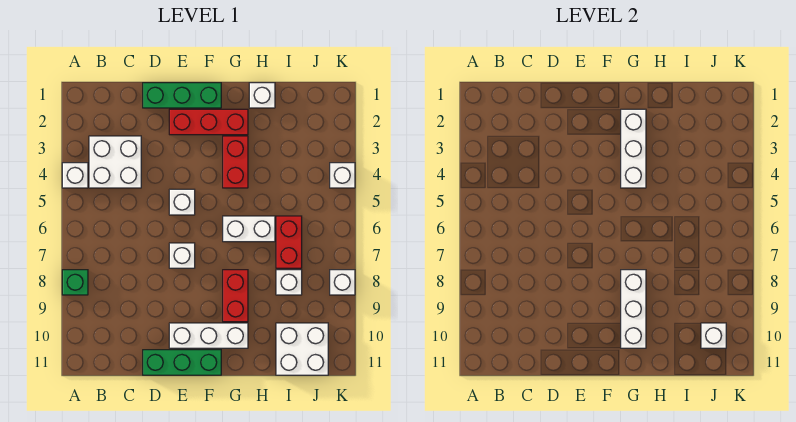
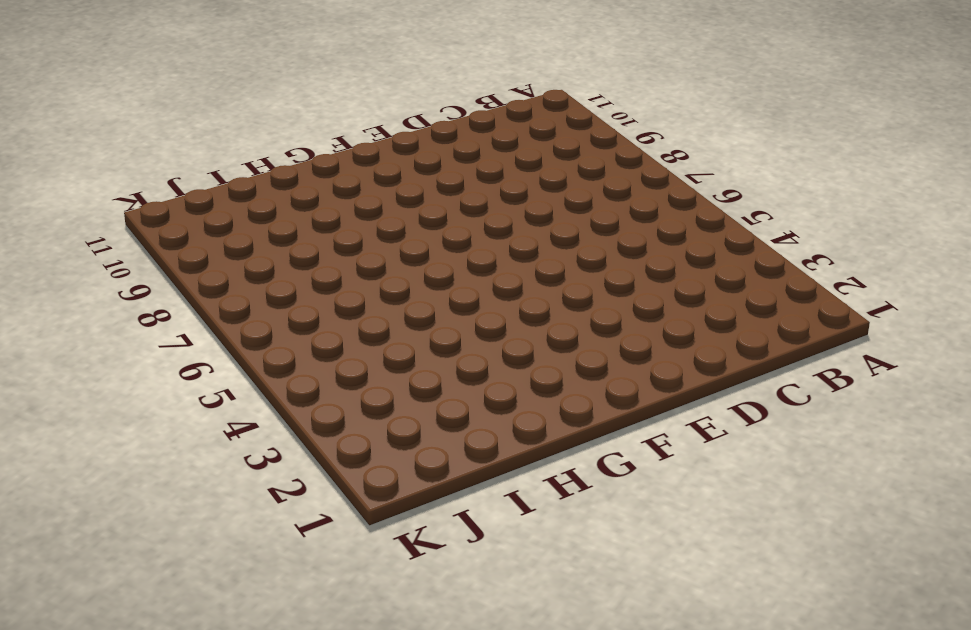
none -> white 1x1 brick [62,163,88,188]
none -> green 1x1 brick [62,270,88,295]
none -> white 2x2 brick [89,136,141,188]

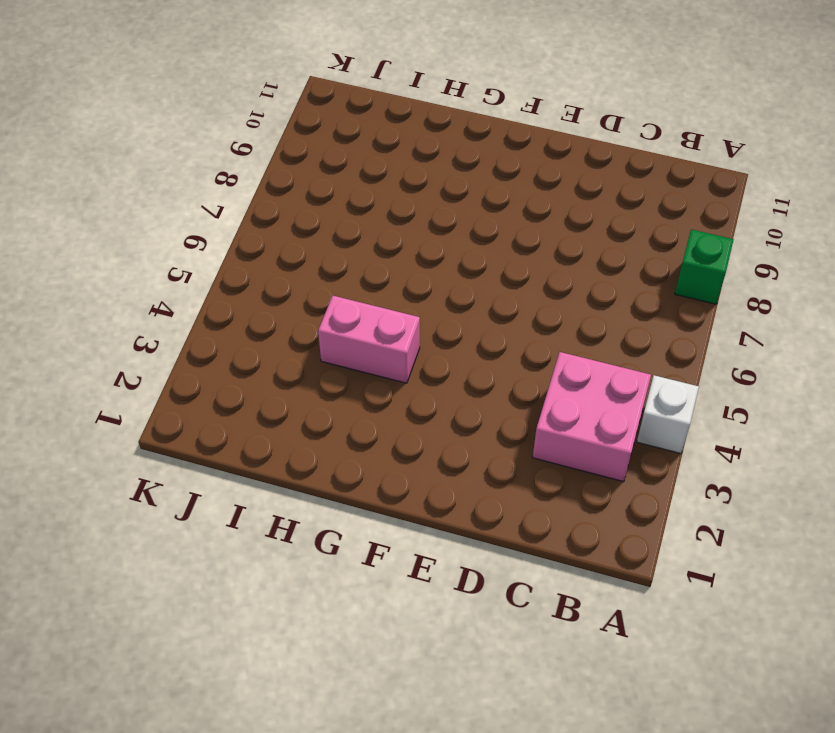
pink 2x2 brick [533,352,651,482] -> white 2x2 brick [89,136,141,188]
pink 1x2 brick [318,296,420,383] -> red 1x2 brick [223,136,248,188]
none -> green 1x3 brick [143,83,221,108]
none -> green 1x3 brick [143,350,221,375]
none -> red 1x3 brick [169,109,248,135]

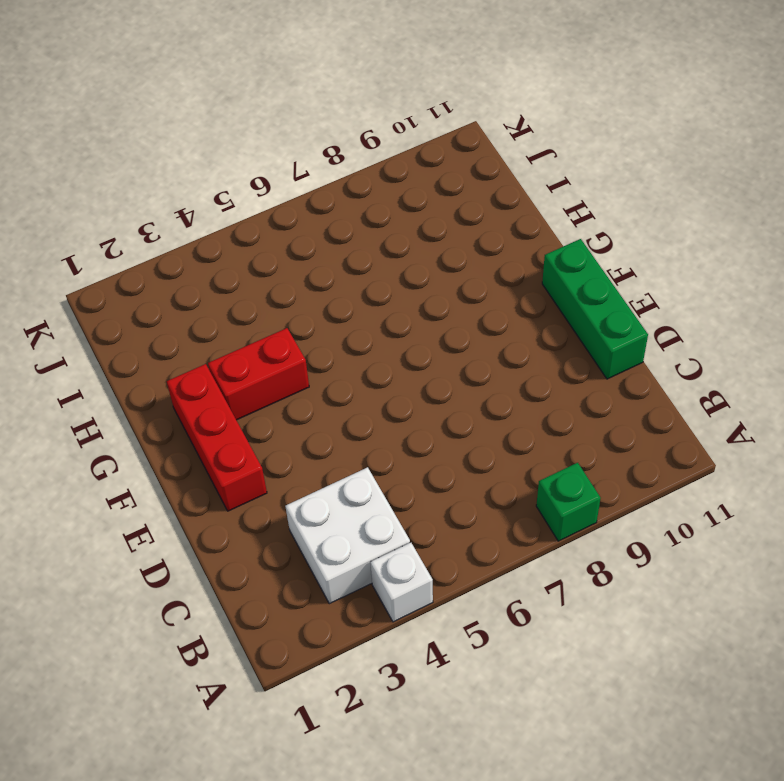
none -> green 1x3 brick [143,83,221,108]
none -> white 1x1 brick [169,189,195,215]
none -> white 1x1 brick [169,243,195,268]

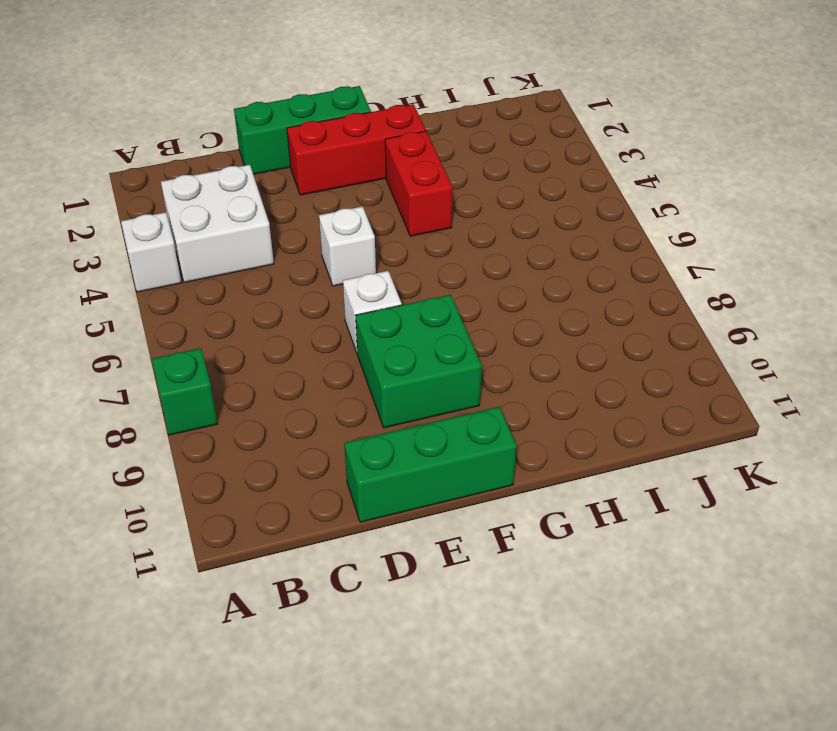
green 2x2 brick [356,295,482,428] -> none
none -> white 1x3 brick [169,323,248,348]
none -> white 1x2 brick [223,216,275,242]
none -> red 1x2 brick [223,270,248,322]

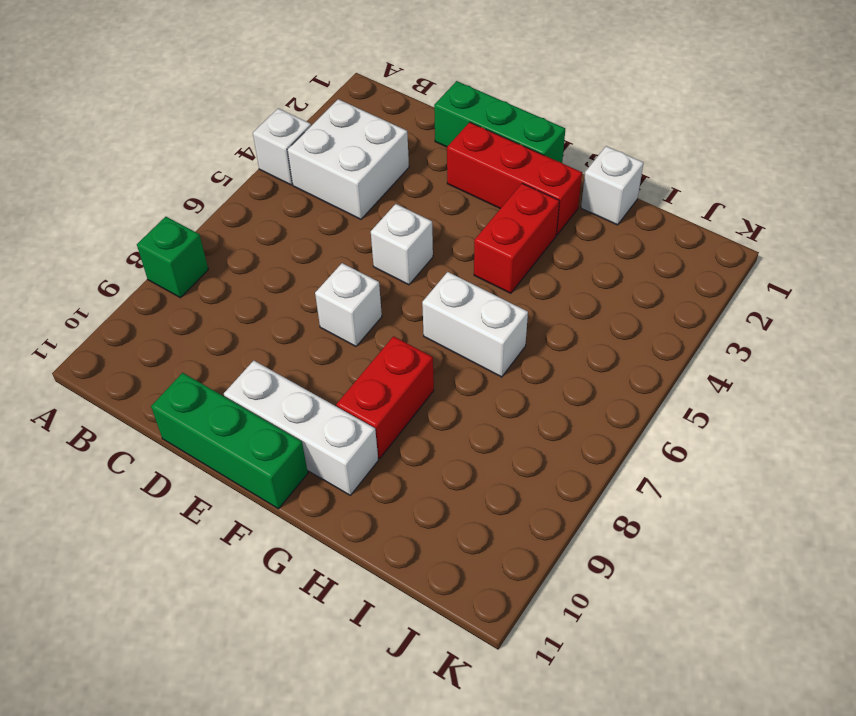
none -> red 1x2 brick [276,216,302,268]
none -> white 1x1 brick [276,270,302,295]
none -> white 2x2 brick [276,323,328,375]

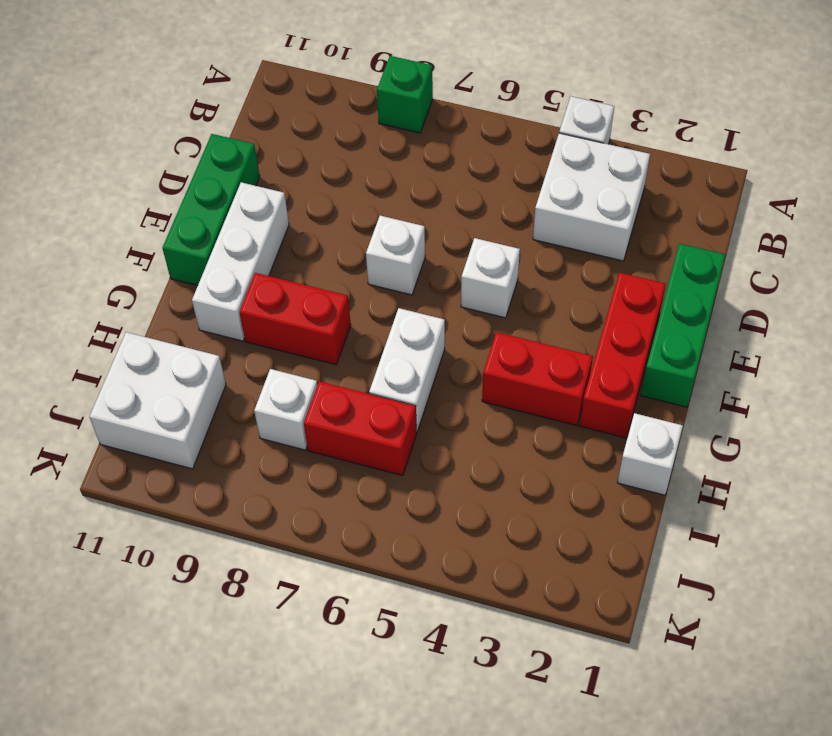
none -> white 1x1 brick [330,163,355,188]
none -> white 1x1 brick [330,270,355,295]
none -> white 1x3 brick [621,109,646,188]

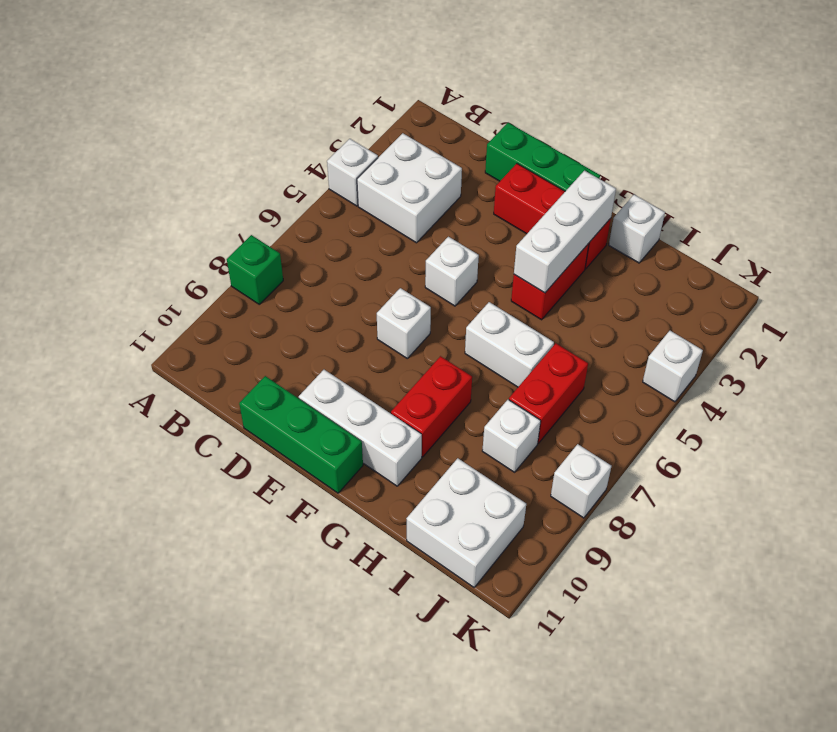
none -> white 1x3 brick [621,270,646,348]
none -> white 1x1 brick [701,323,726,348]

